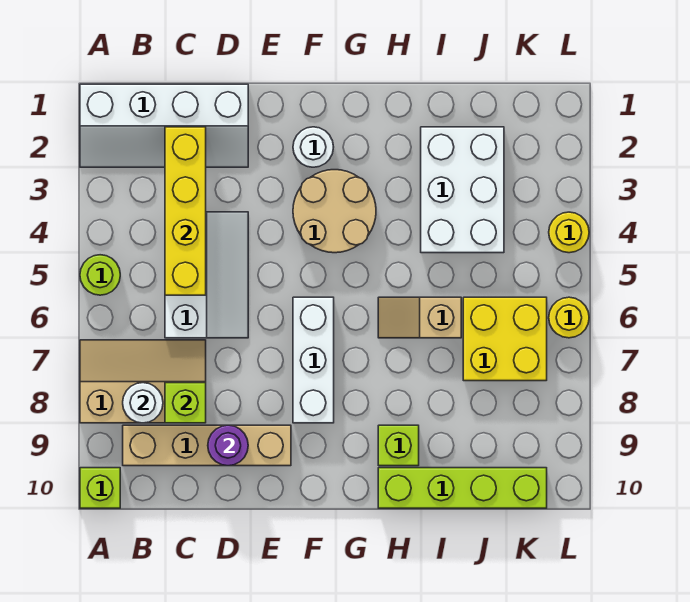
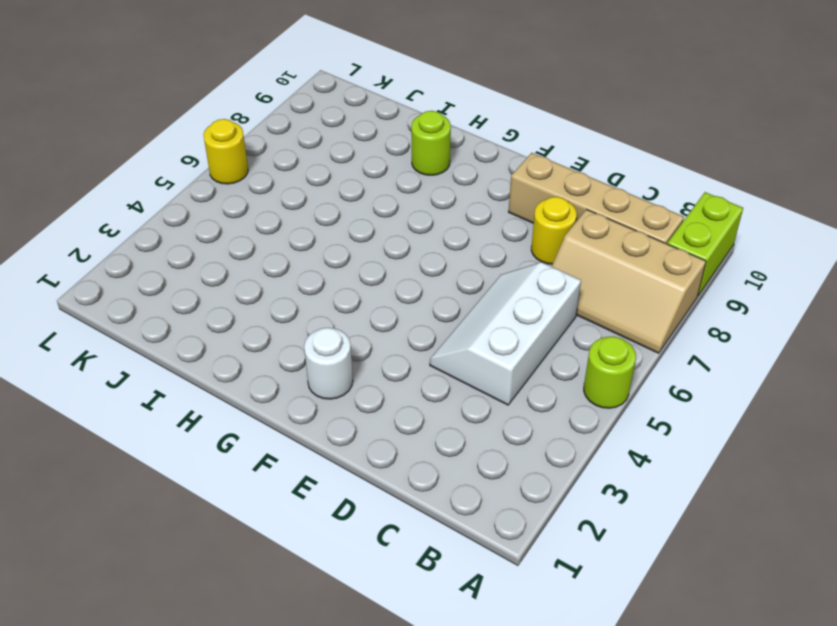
lime 1x2 brick [667,192,743,296] -> lime 1x1 brick [80,468,120,508]
yellow 1x1 round brick [531,197,577,264] -> yellow 1x1 round brick moved to [549,212,589,253]
lime 1x1 round brick [411,111,451,175] -> lime 1x1 brick [378,425,419,466]
none -> white 2x4 slope [80,84,248,167]
none -> tan 2x2 round brick [293,170,376,253]
none -> white 1x3 brick [293,297,334,423]

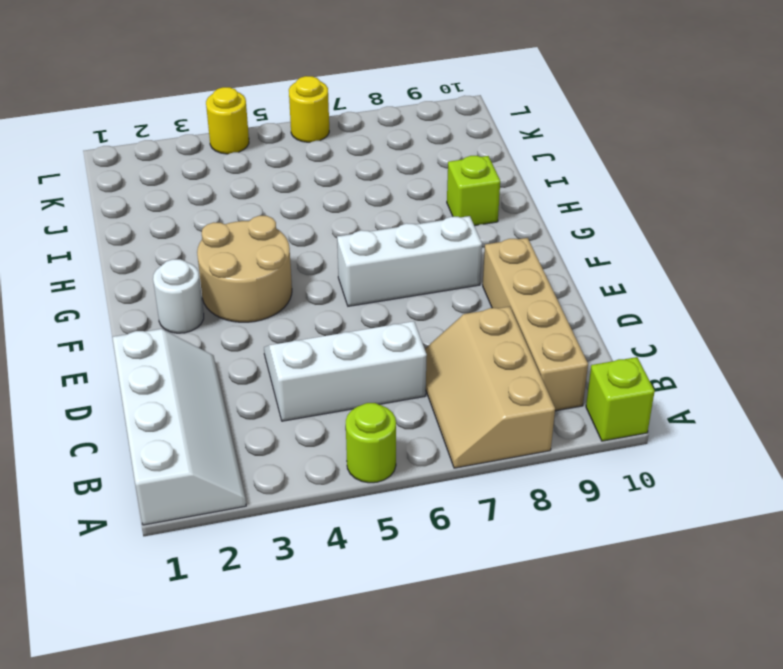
none -> tan 1x2 slope [378,297,461,338]
none -> lime 1x4 brick [378,468,547,508]
none -> white 2x3 brick [421,127,504,253]

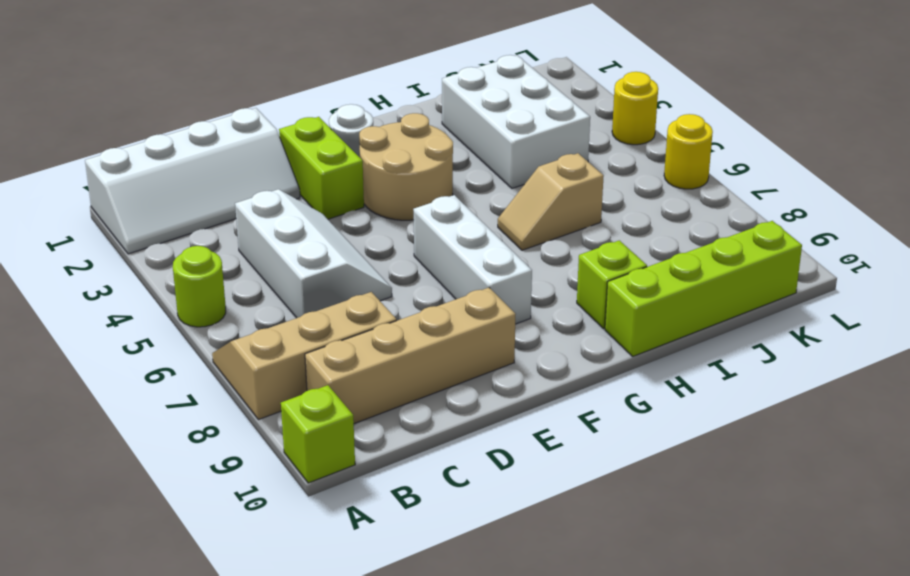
lime 1x2 brick [279,117,364,219] -> none
none -> yellow 2x2 brick [463,297,547,381]
none -> white 1x1 round brick [123,383,163,423]
none -> yellow 1x4 brick [165,127,206,295]

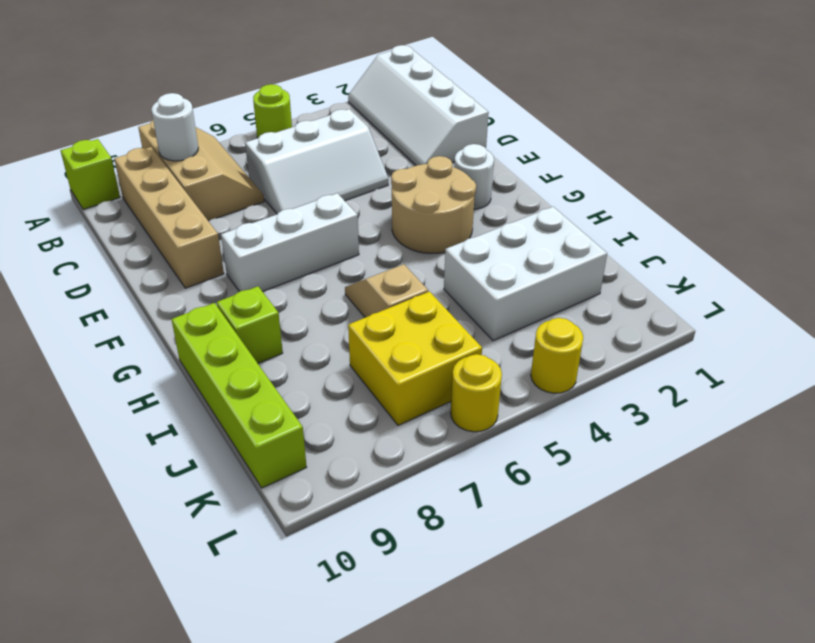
none -> yellow 1x4 brick [165,127,206,295]
none -> lime 1x1 brick [165,383,206,423]
none -> purple 1x1 round brick [208,425,248,466]

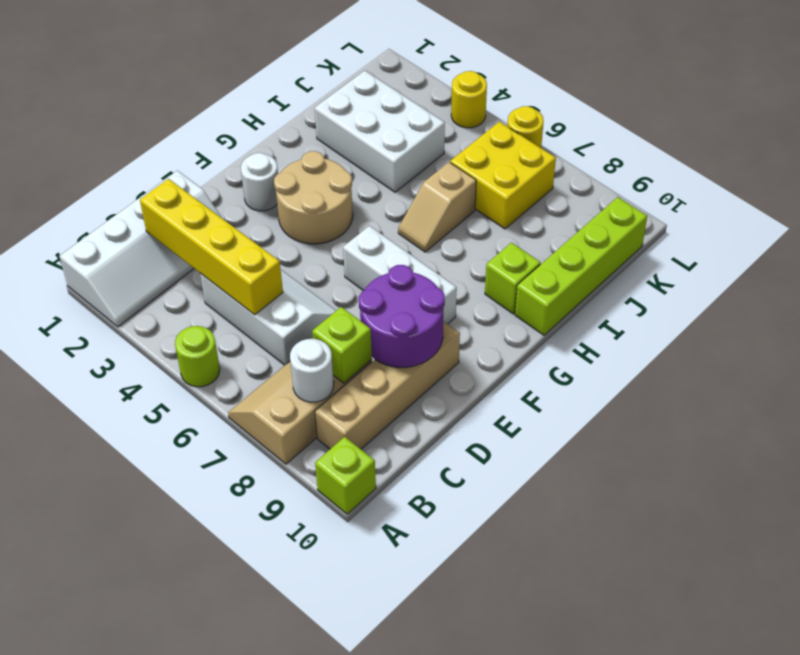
purple 2x2 round brick [359,265,445,367] -> purple 1x1 round brick [208,425,248,466]

